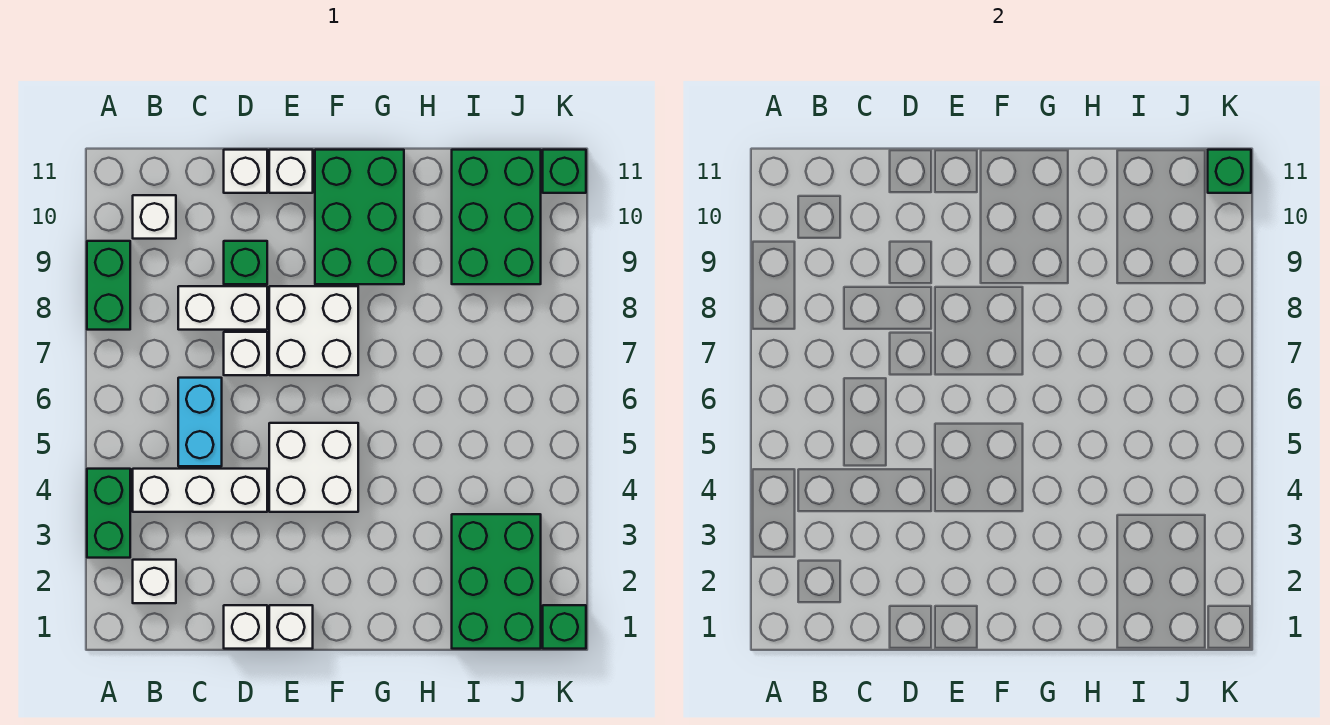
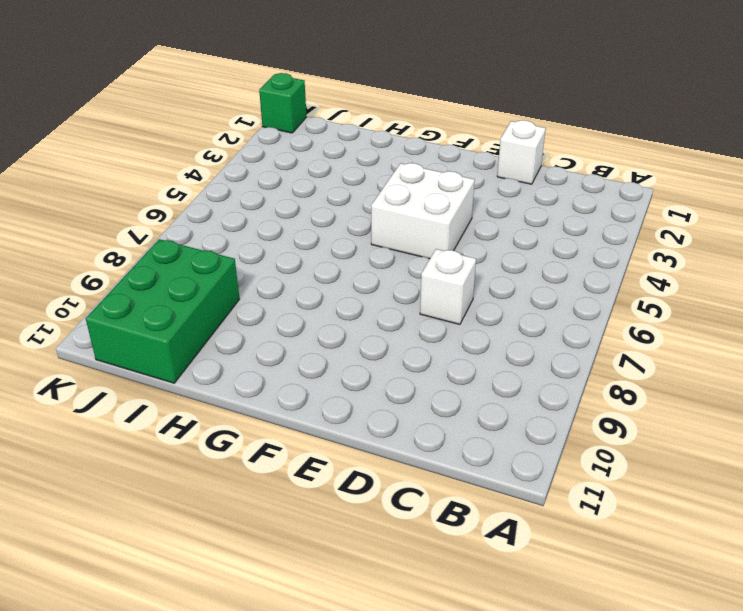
none -> green 1x2 brick [87,469,130,558]
none -> green 1x2 brick [87,241,130,330]
none -> white 1x1 brick [133,560,176,603]

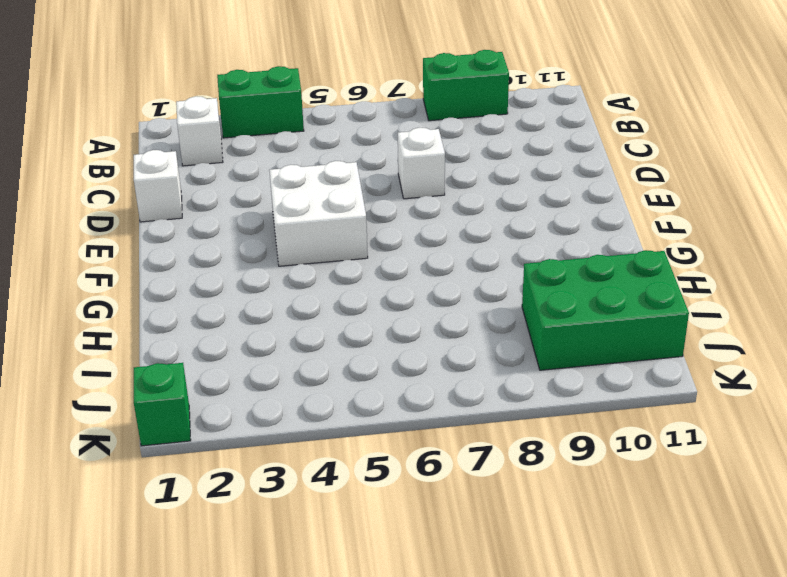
none -> white 1x3 brick [133,469,267,512]
none -> white 1x1 brick [133,195,176,239]
none -> cyan 1x2 brick [178,378,222,466]

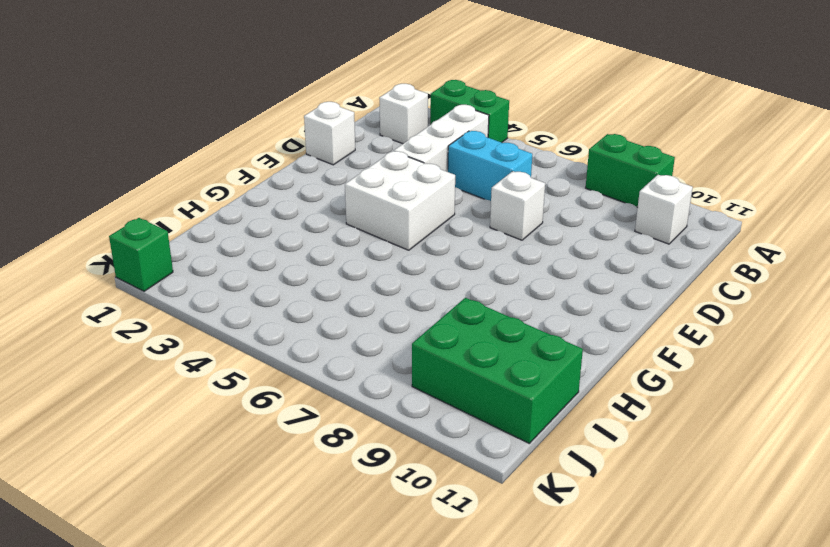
none -> white 1x2 brick [178,286,267,330]
none -> green 1x1 brick [224,241,267,284]
none -> white 1x1 brick [224,150,267,193]

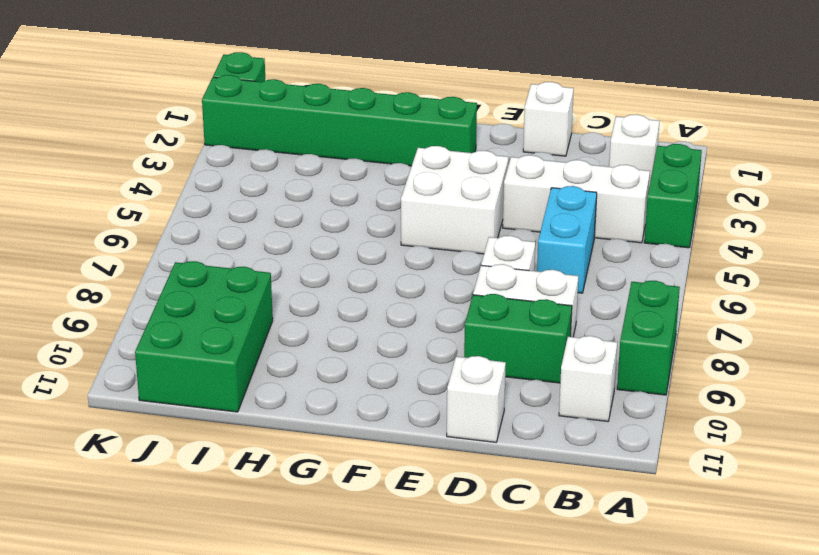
green 1x2 brick [464,294,572,383] -> green 1x1 brick [224,241,267,284]
green 1x6 brick [202,75,477,166] -> green 2x3 brick [452,514,541,649]
none -> white 1x1 brick [269,605,313,649]
none -> white 2x2 brick [269,286,358,375]
none -> white 1x1 brick [269,150,313,193]

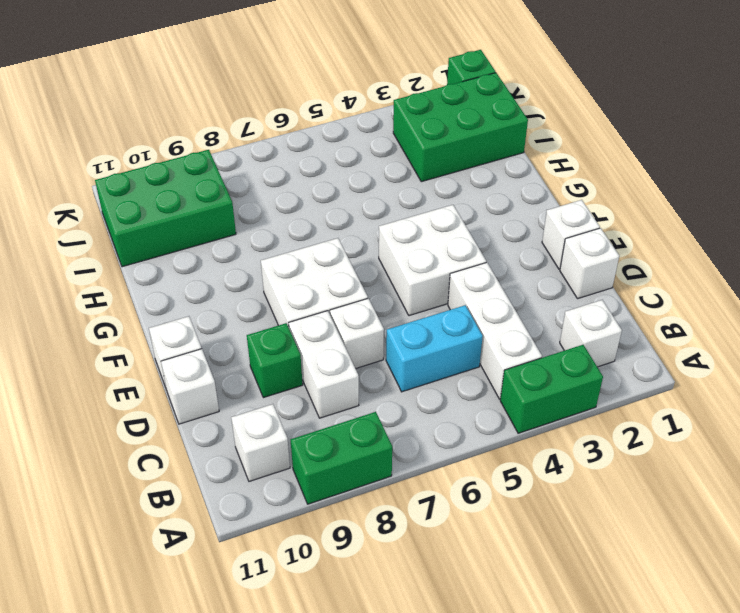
none -> green 2x3 brick [315,150,404,284]
none -> green 1x1 brick [543,150,586,193]
none -> green 1x1 brick [1208,150,1251,193]

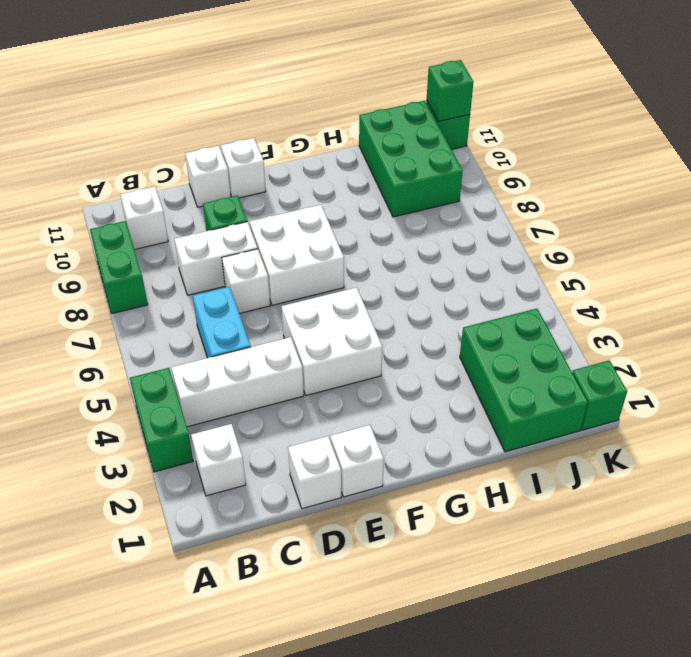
none -> green 2x3 brick [315,150,404,284]

